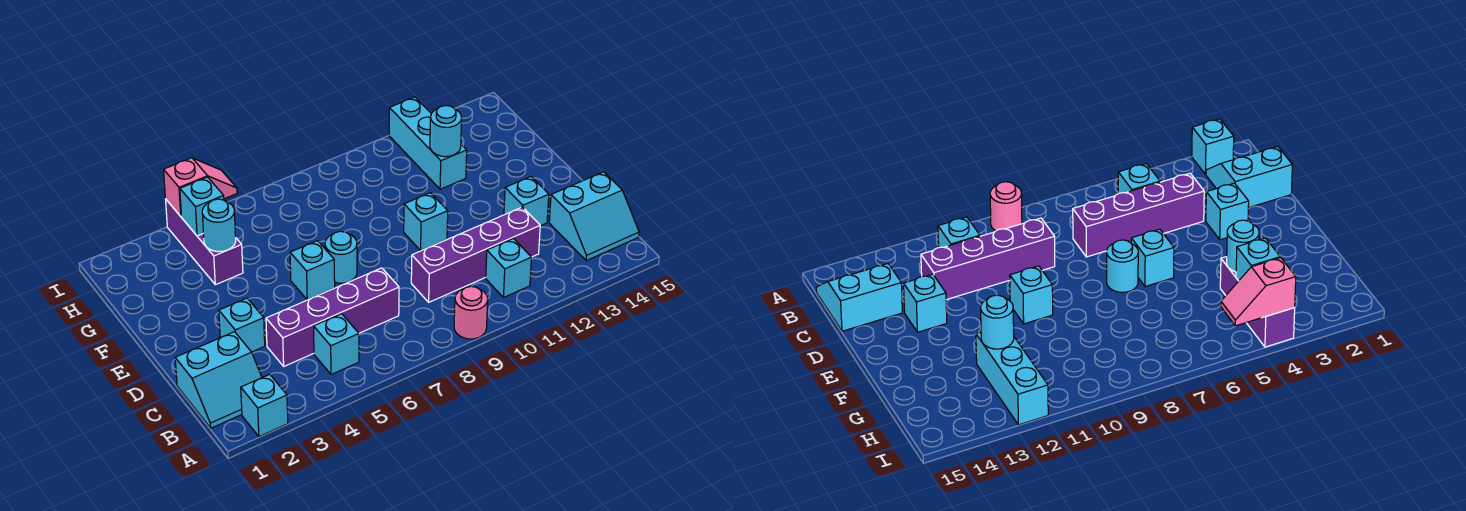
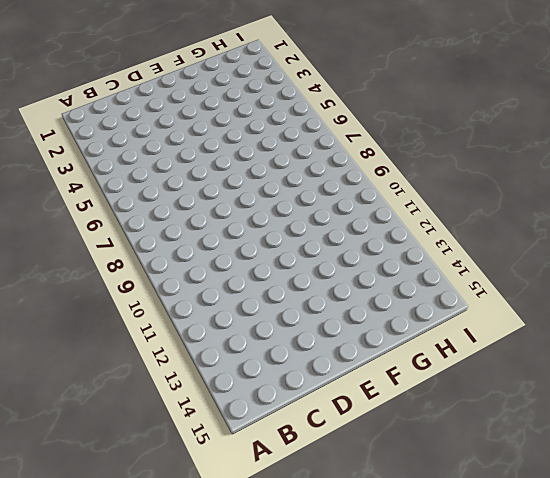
none -> cyan 1x1 brick [241,374,288,437]
none -> pink 1x1 round brick [454,286,488,339]
none -> cyan 2x2 slope [175,332,262,428]

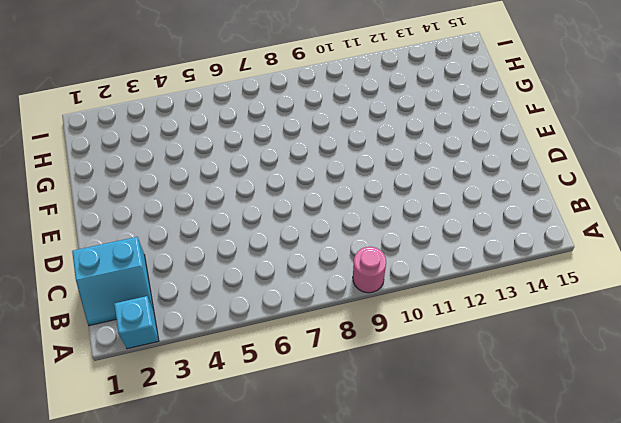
none -> cyan 1x1 brick [314,314,359,375]
none -> cyan 1x1 brick [486,239,532,298]
none -> cyan 2x2 slope [549,172,639,261]

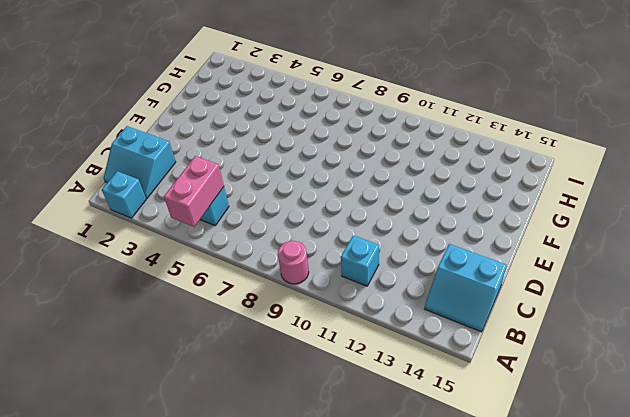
pink 1x2 brick [164,156,224,227] -> none
none -> purple 1x4 brick [266,268,399,366]
none -> purple 1x4 brick [411,207,540,302]
none -> cyan 1x1 brick [219,298,265,352]

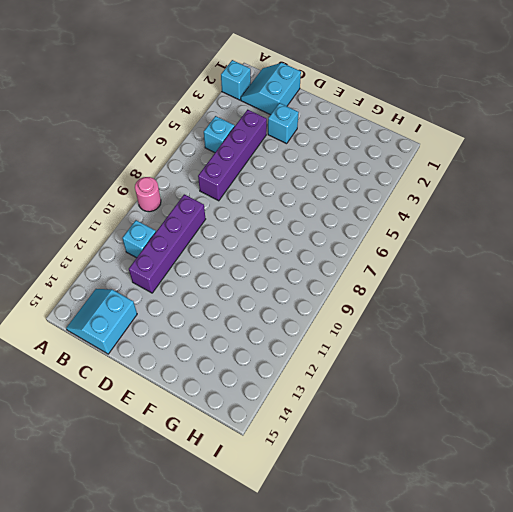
none -> cyan 1x1 brick [504,177,549,226]
none -> cyan 1x1 brick [290,241,335,300]
none -> cyan 1x1 round brick [325,231,357,283]

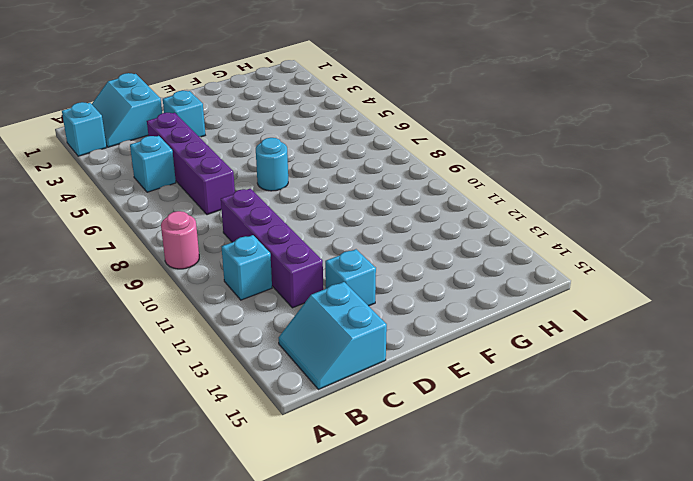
none -> cyan 1x1 brick [290,241,335,300]
none -> cyan 1x1 brick [404,193,448,251]
none -> purple 1x3 brick [166,200,243,285]

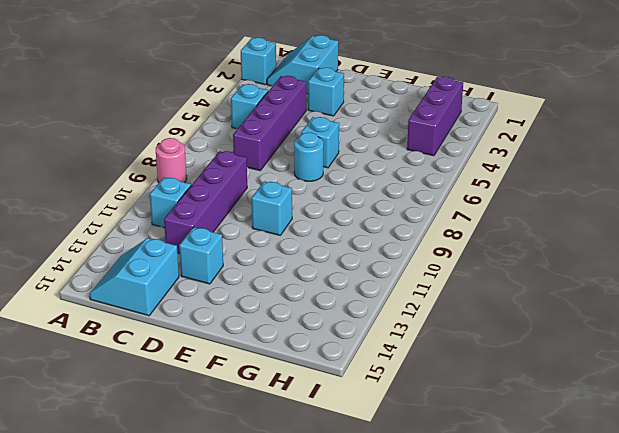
purple 1x3 brick [407,77,463,156] -> purple 1x3 brick turned to [166,200,243,285]
none -> cyan 1x3 brick [389,97,467,189]
none -> cyan 1x1 round brick [202,199,236,252]
none -> cyan 1x1 round brick [430,106,462,157]

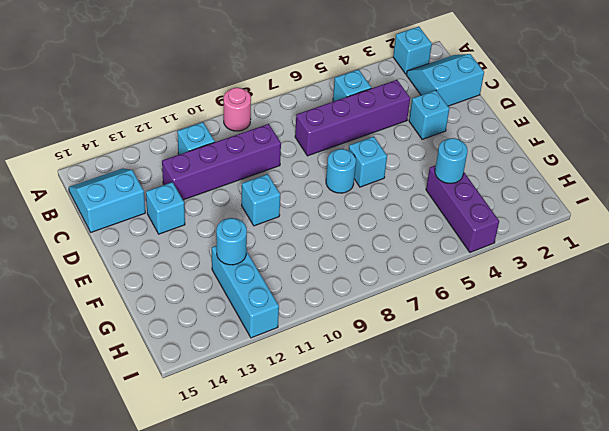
none -> cyan 1x1 brick [180,177,224,236]
none -> pink 1x2 slope [164,158,237,216]

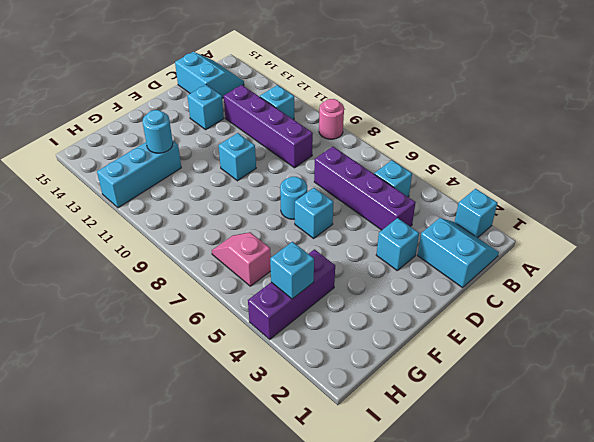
pink 1x2 slope [212,232,271,286] -> pink 1x2 slope moved to [164,158,237,216]
none -> cyan 1x1 round brick [202,199,236,252]

